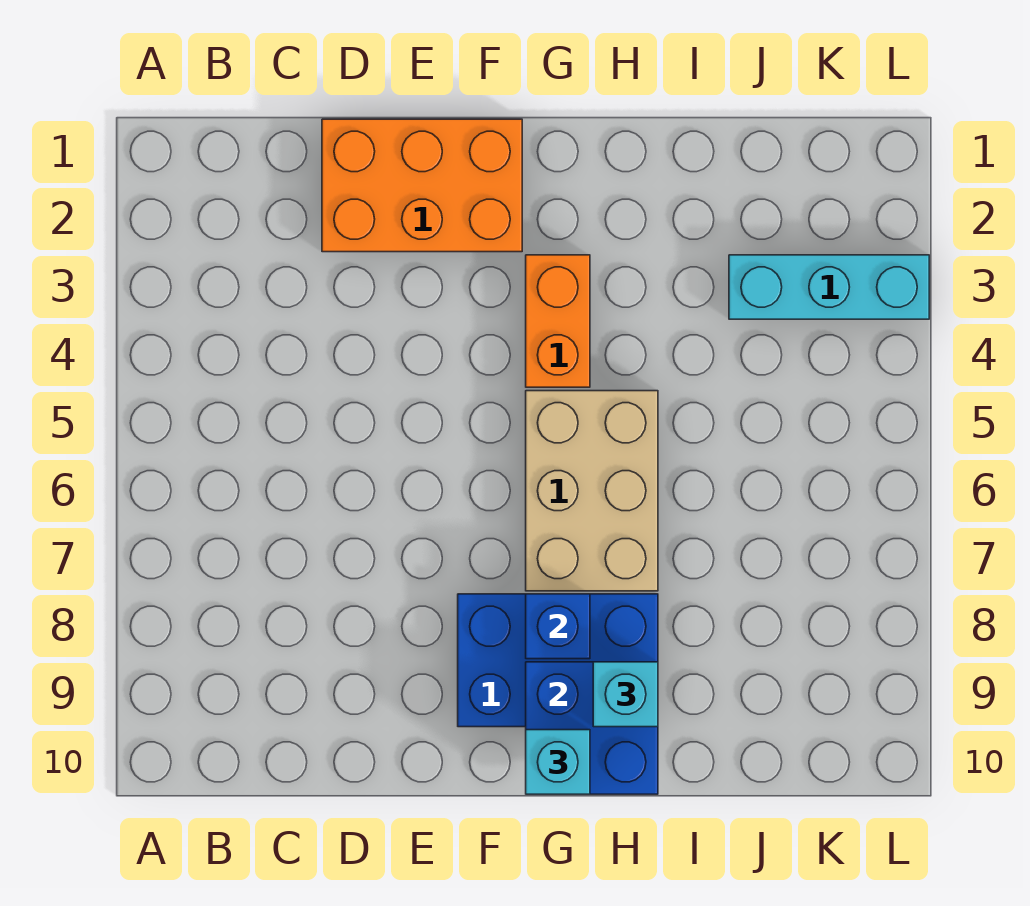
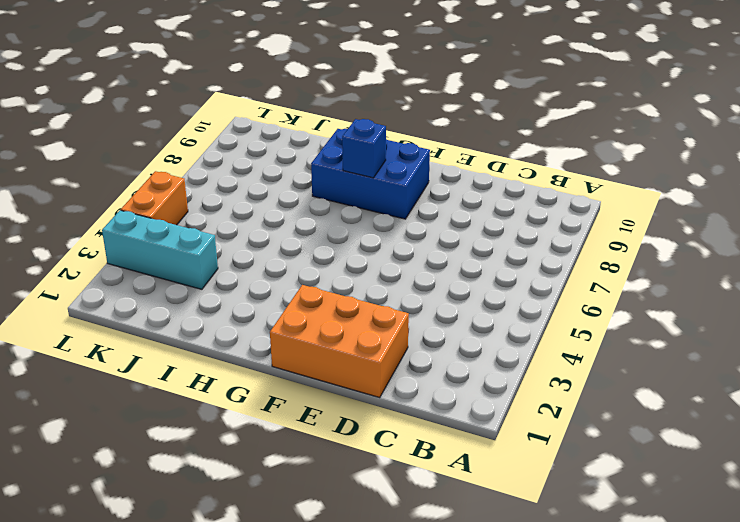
orange 1x2 brick [121,171,188,225] -> orange 1x2 brick moved to [526,255,590,387]
none -> tan 2x3 brick [526,391,658,591]
none -> blue 2x2 brick [526,662,658,794]

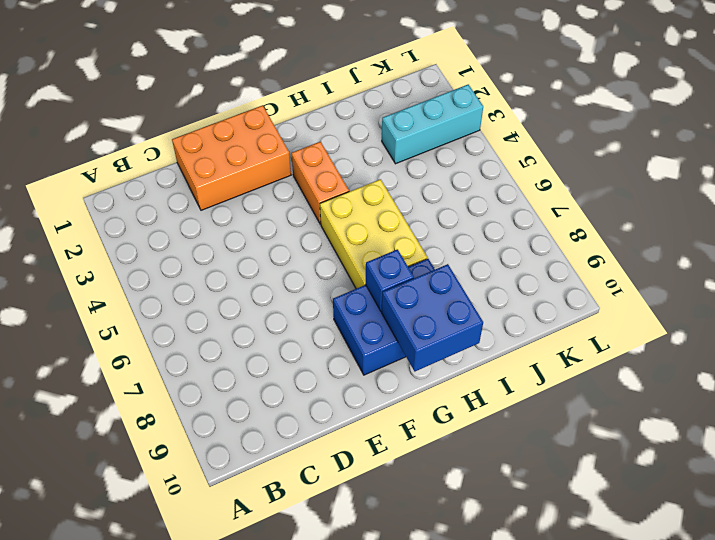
yellow 2x3 brick [320,179,427,289] -> tan 2x3 brick [526,391,658,591]
none -> cyan 1x1 brick [526,730,590,794]
none -> cyan 1x1 brick [593,662,658,727]

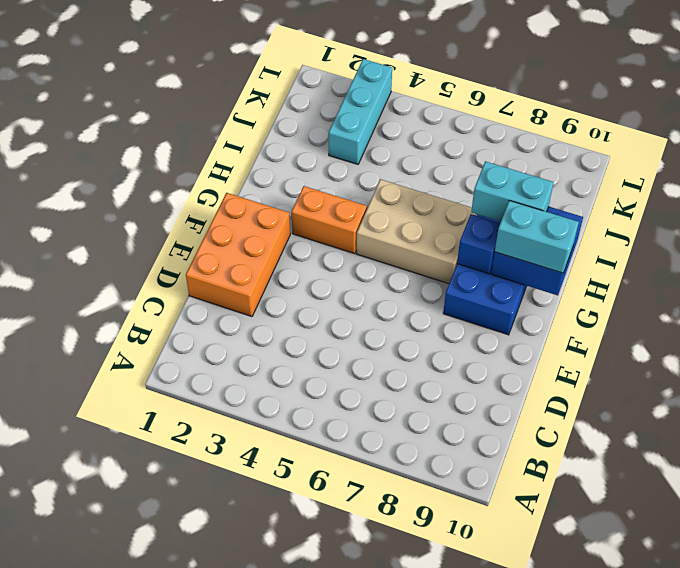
cyan 1x2 brick [495,201,579,273] -> cyan 1x1 brick [526,730,590,794]
cyan 1x2 brick [471,161,554,221] -> cyan 1x1 brick [593,662,658,727]

